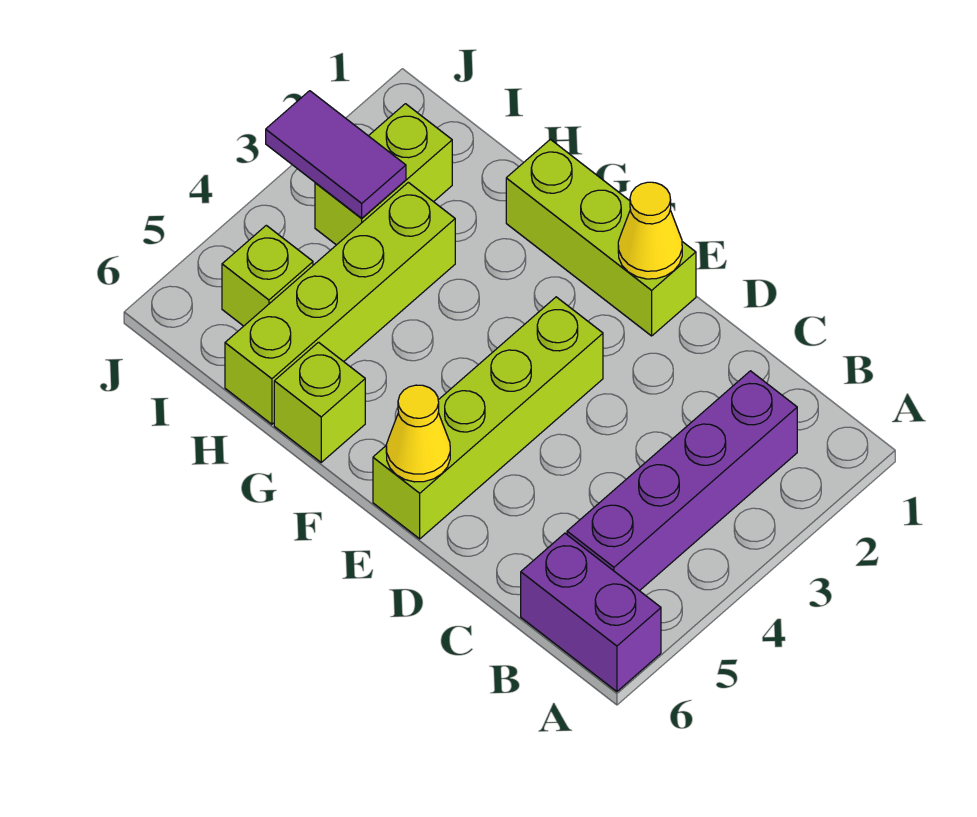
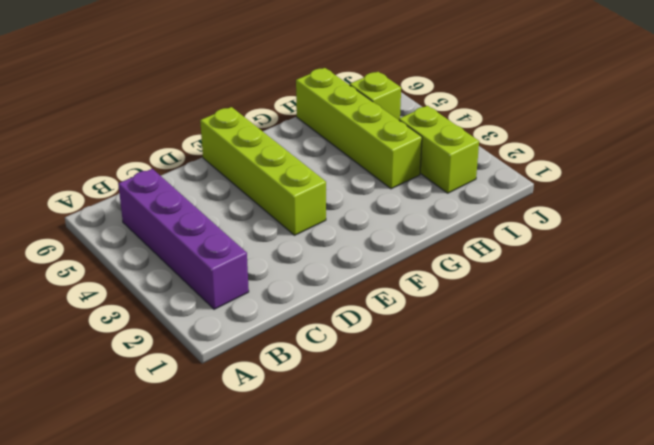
none -> purple 1x2 brick [521,533,661,692]
none -> lime 1x3 brick [506,139,696,336]

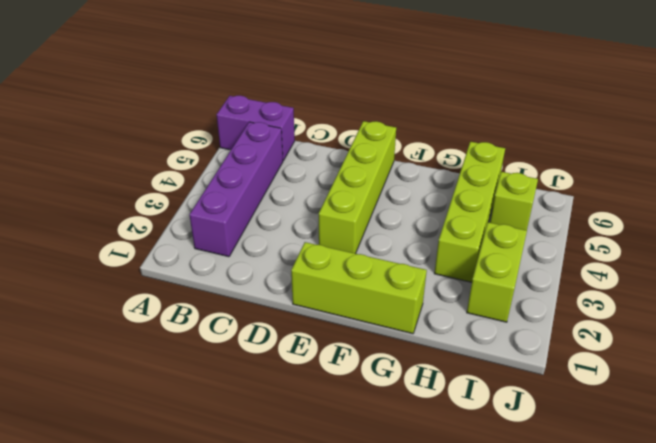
none -> lime 1x1 brick [274,342,365,462]
none -> yellow 1x1 cone [618,182,682,279]

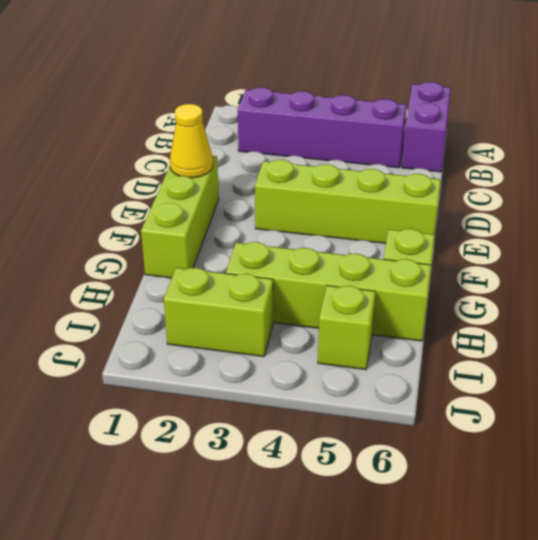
none -> yellow 1x1 cone [386,385,450,482]
none -> purple 1x2 tile [266,91,406,218]

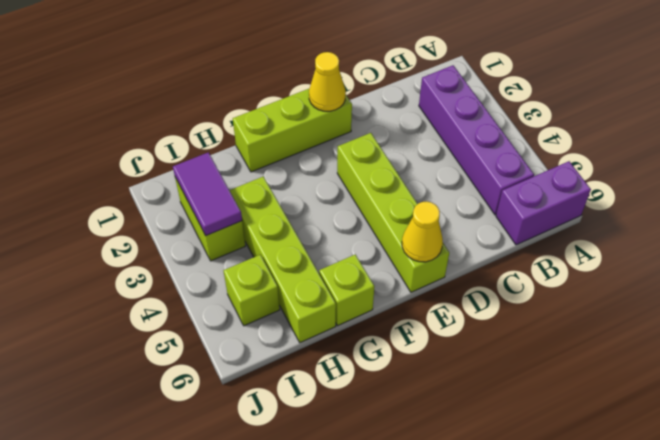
purple 1x2 tile [173,152,242,236] -> purple 1x2 tile turned to [266,91,406,218]

